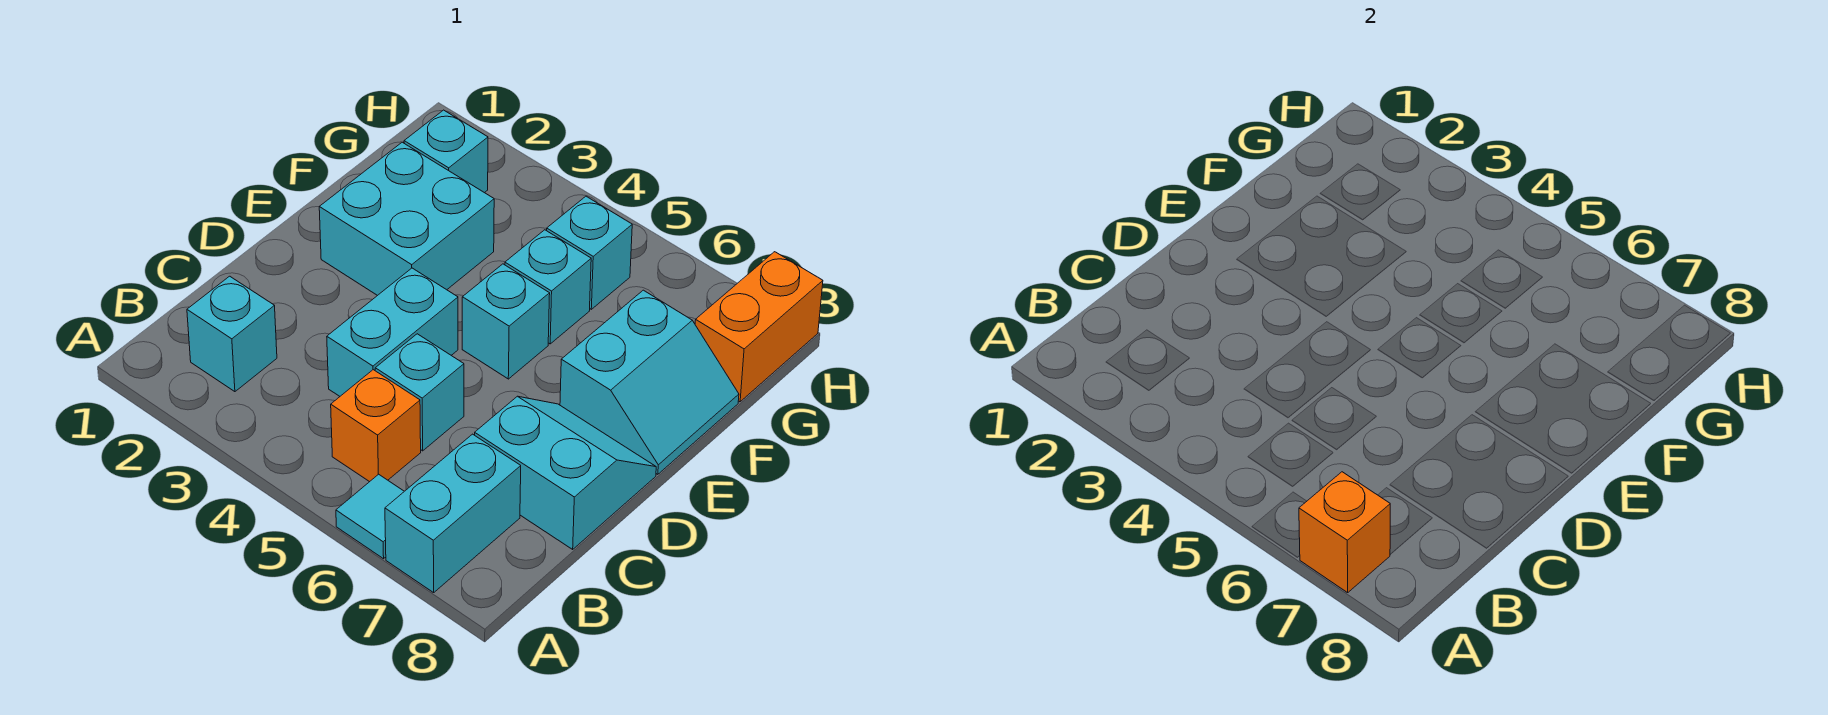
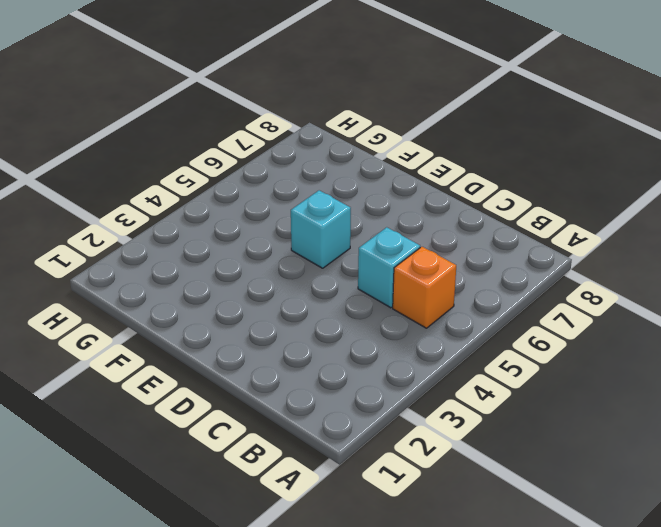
none -> cyan 1x1 tile [336,474,404,559]
none -> cyan 1x2 brick [385,434,521,593]
none -> cyan 1x1 brick [187,276,277,392]

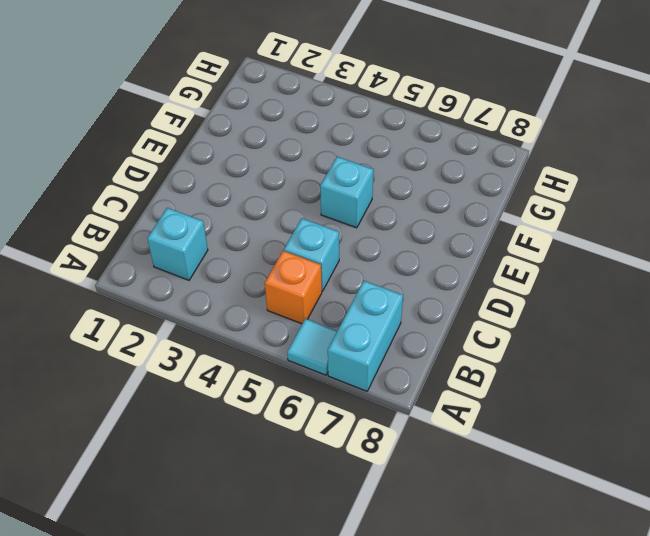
none -> cyan 1x2 brick [327,268,458,396]
none -> cyan 2x2 slope [475,396,656,549]
none -> cyan 2x2 brick [319,142,494,296]

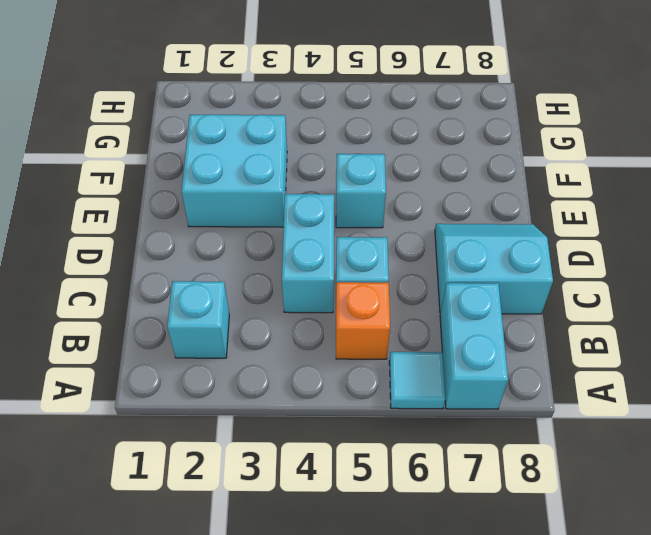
none -> cyan 2x2 slope [560,290,739,474]
none -> cyan 1x1 brick [505,230,591,344]
none -> cyan 1x1 brick [404,110,488,193]

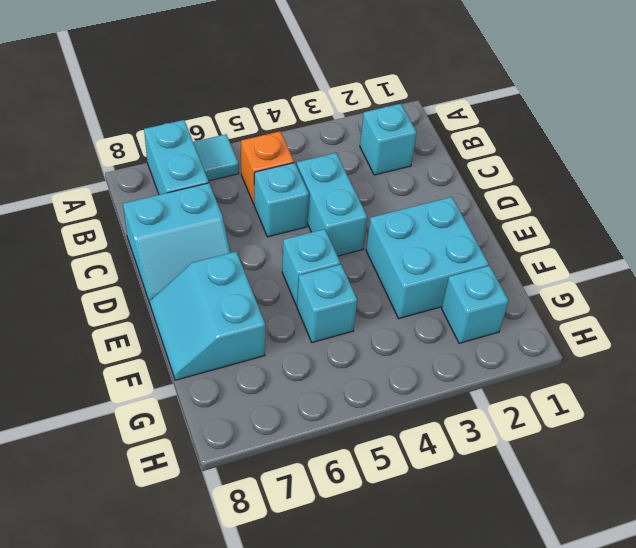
none -> cyan 1x1 brick [547,196,632,309]
none -> orange 1x2 brick [695,252,823,402]
none -> orange 1x1 brick [1299,472,1390,593]

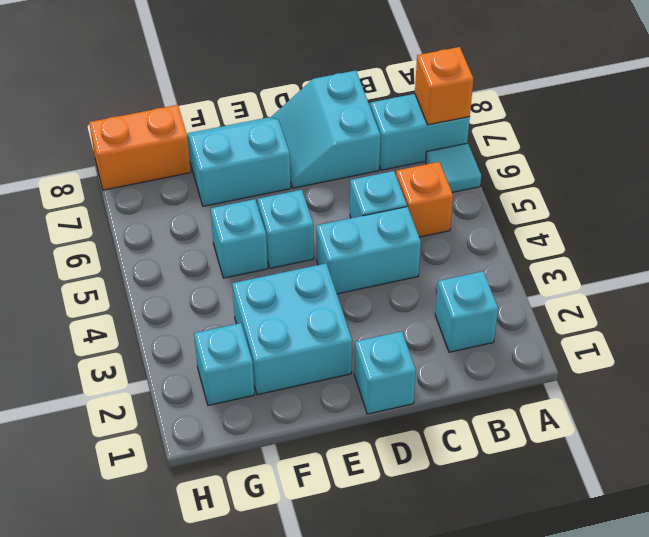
cyan 1x1 brick [354,331,416,414] -> cyan 1x1 brick moved to [547,196,632,309]

